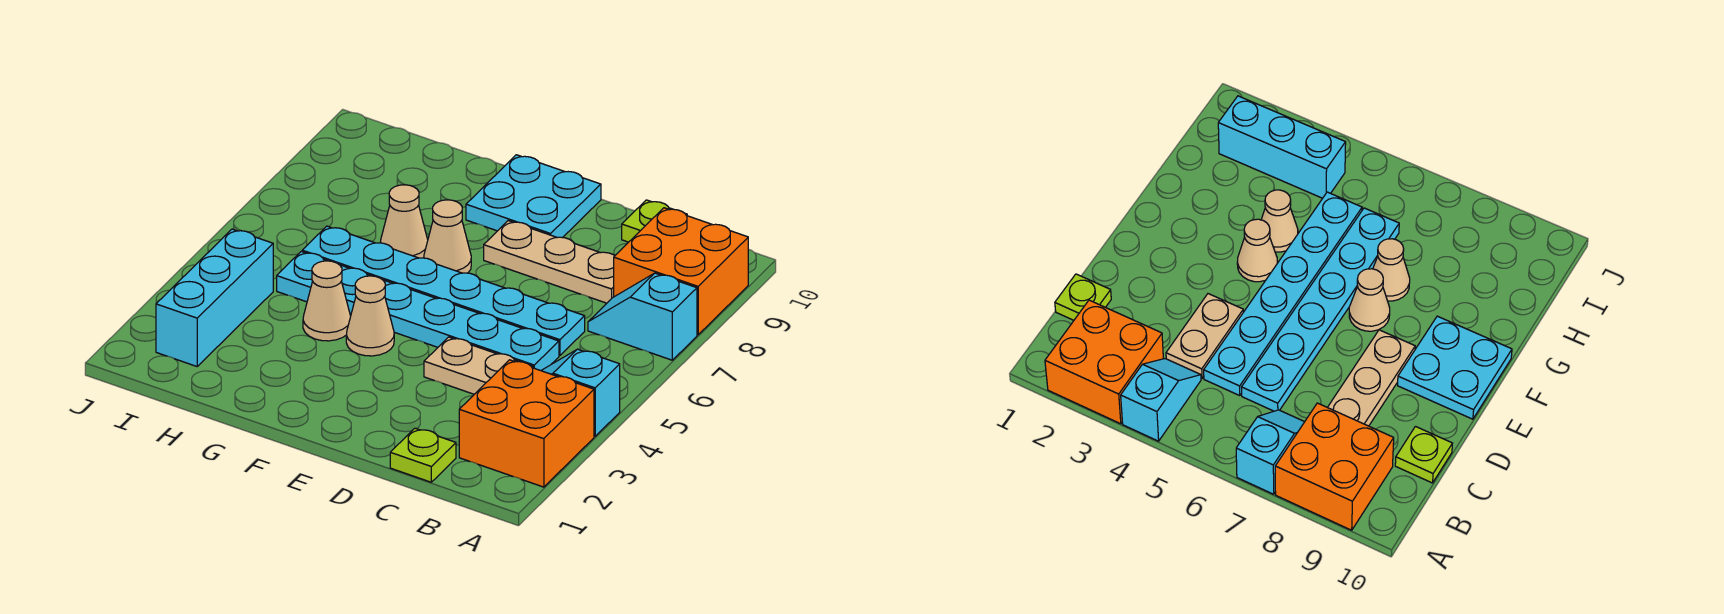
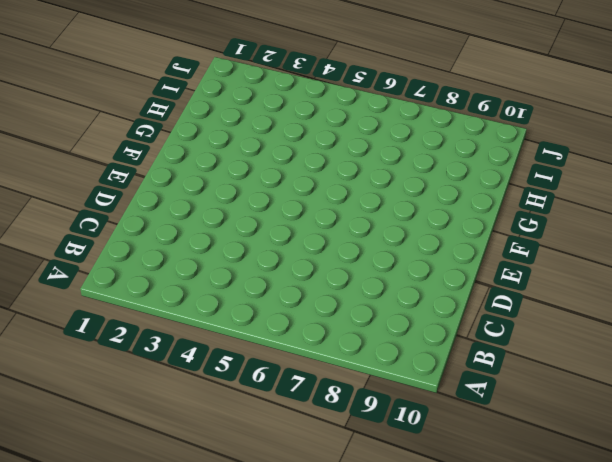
none -> orange 2x2 brick [459,360,594,487]
none -> cyan 1x2 slope [541,349,620,436]
none -> cyan 1x2 slope [588,273,697,360]

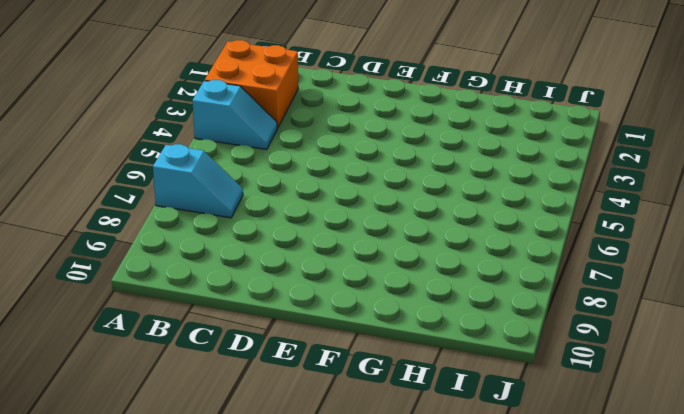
none -> orange 2x2 brick [614,208,748,335]
none -> lime 1x1 plate [390,428,456,482]
none -> tan 1x2 plate [424,337,533,394]

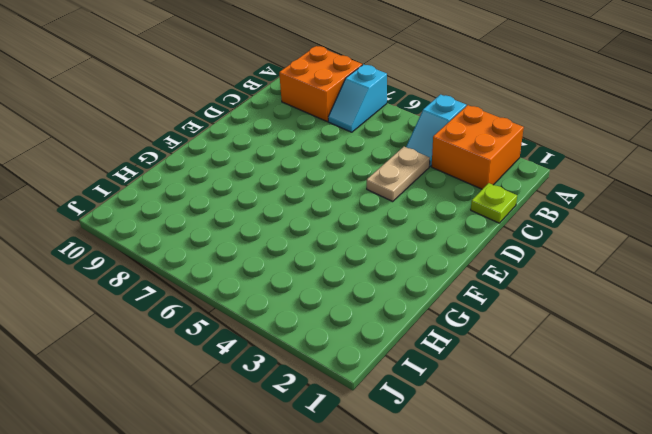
none -> cyan 1x6 plate [277,252,559,371]
none -> cyan 1x6 plate [302,226,585,355]
none -> tan 1x3 plate [484,221,614,303]

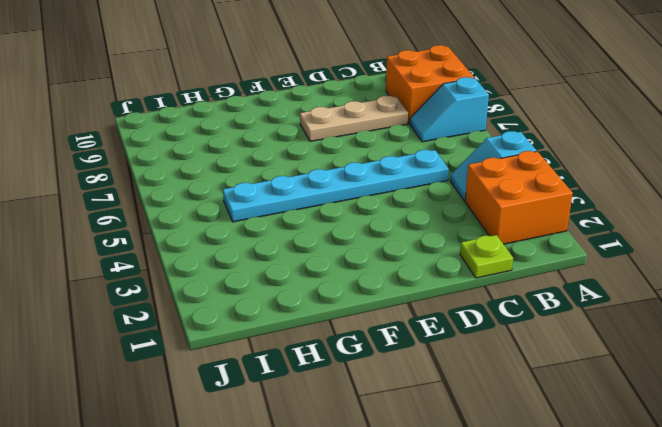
none -> tan 1x2 plate [424,337,533,394]
none -> cyan 1x6 plate [302,226,585,355]
none -> lime 1x1 plate [622,200,687,242]

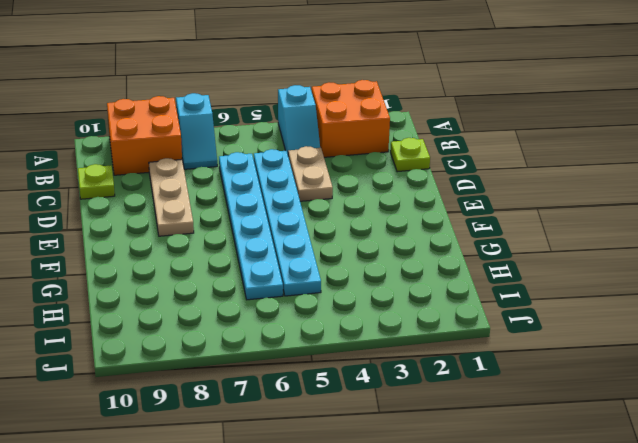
none -> cyan 2x2 plate [466,155,601,238]
none -> tan 1x1 cone [346,276,394,356]
none -> tan 1x1 cone [424,200,471,273]

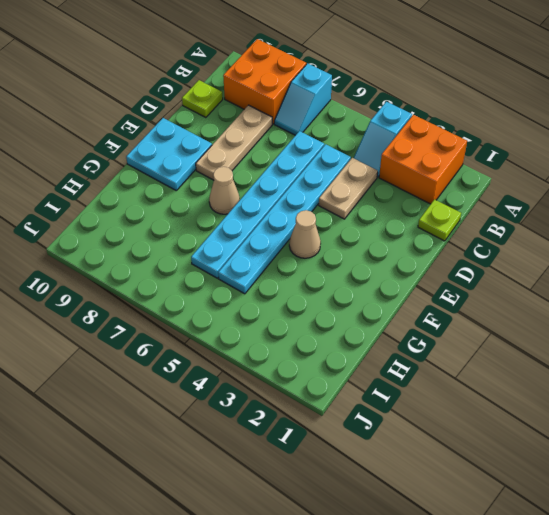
none -> tan 1x1 cone [303,261,351,341]
none -> tan 1x1 cone [380,185,428,258]
none -> cyan 1x3 brick [156,229,273,366]

